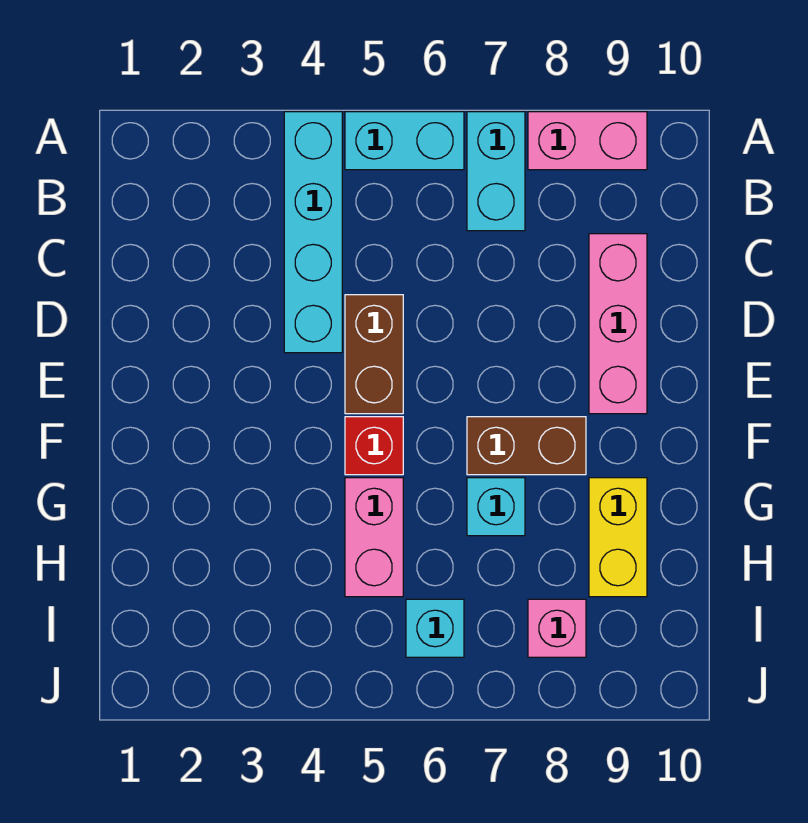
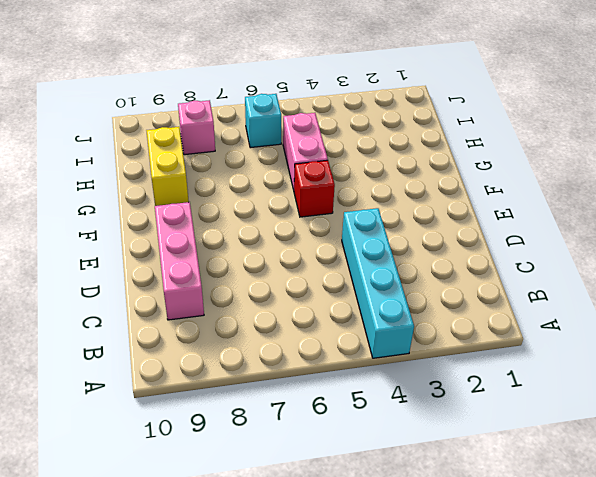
none -> cyan 1x2 brick [345,112,464,170]
none -> cyan 1x2 brick [467,112,525,231]
none -> pink 1x2 brick [528,112,647,170]

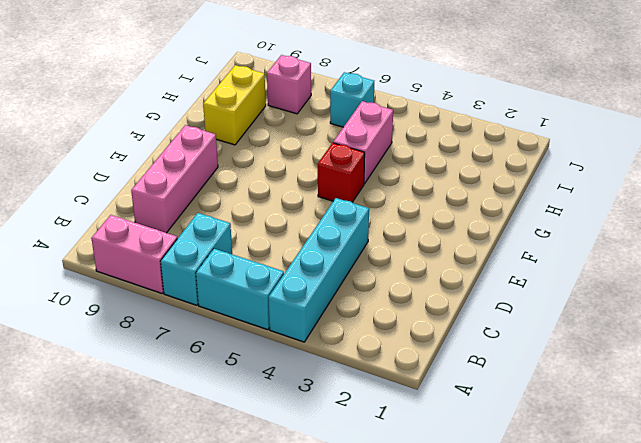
none -> brown 1x2 brick [345,295,403,414]
none -> brown 1x2 brick [467,417,586,475]
none -> cyan 1x1 brick [467,478,525,536]

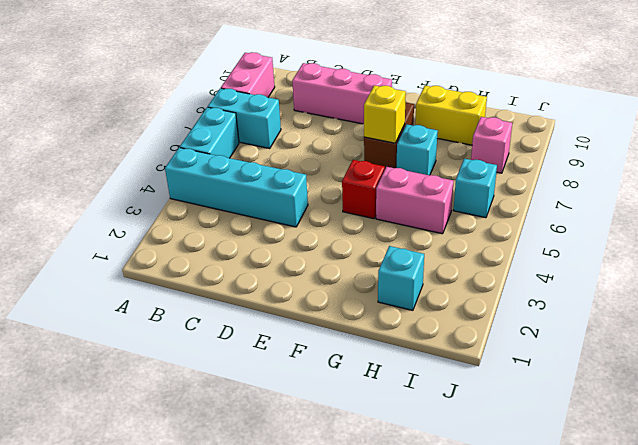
yellow 1x1 brick [364,85,406,143] -> none
cyan 1x1 brick [378,246,424,310] -> none
none -> brown 1x2 brick [345,295,403,414]

